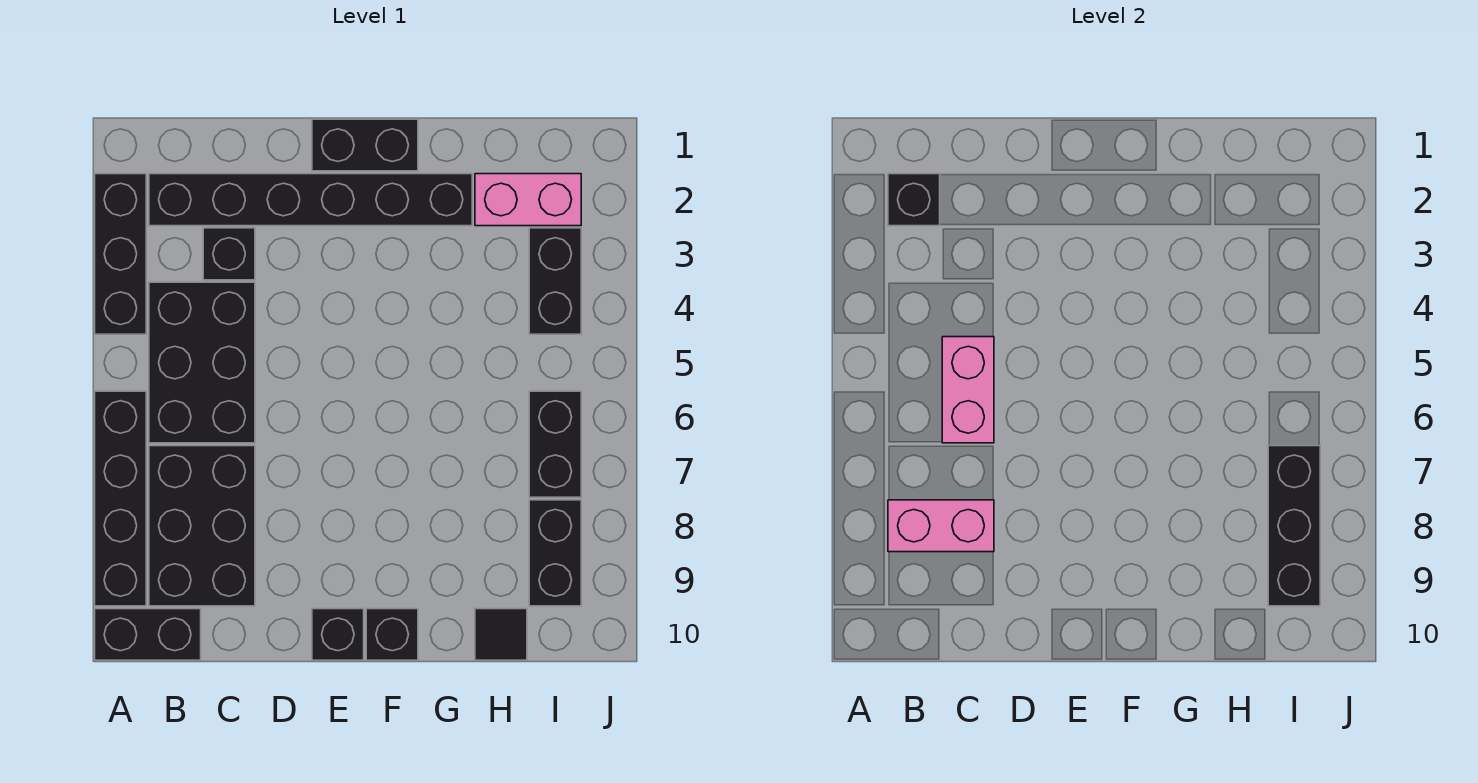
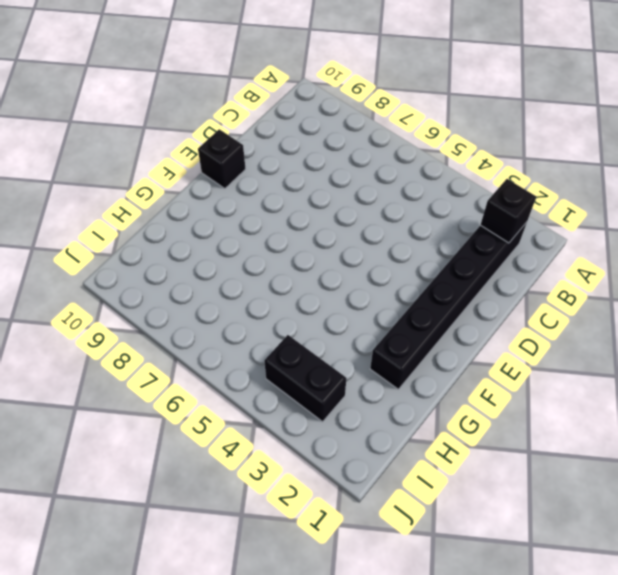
none -> black 1x3 brick [95,174,146,334]
none -> black 1x4 brick [95,391,146,606]
none -> black 1x2 brick [95,609,201,660]

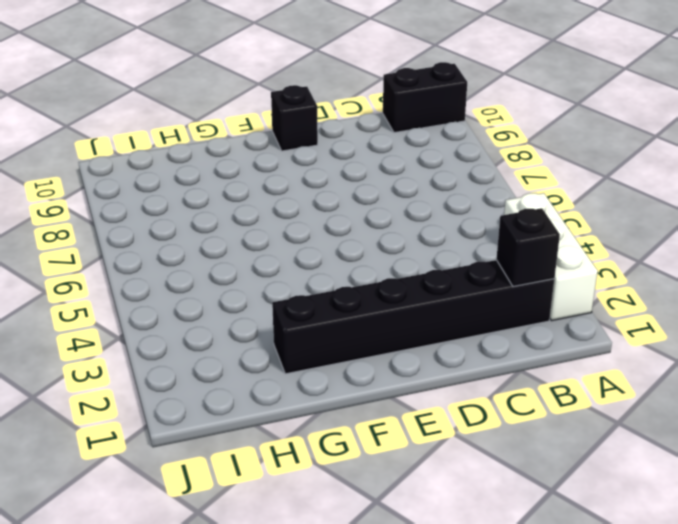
white 1x3 brick [504,193,598,321] -> black 1x3 brick [95,174,146,334]
none -> black 1x4 brick [95,391,146,606]
none -> black 2x3 brick [149,282,255,443]
none -> black 2x3 brick [149,446,255,606]

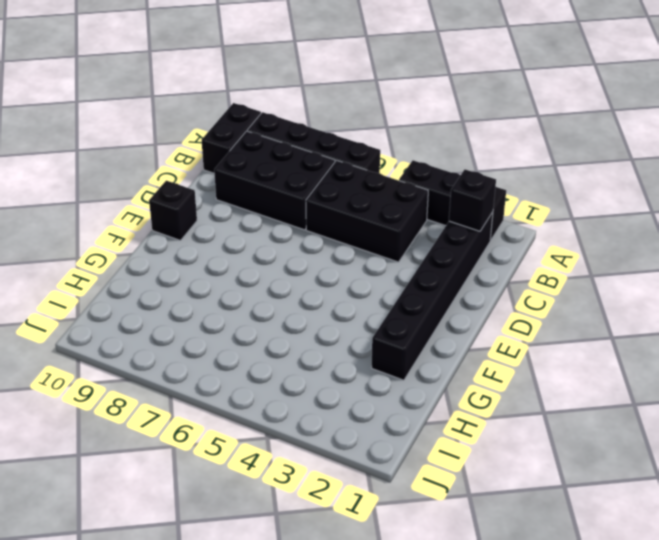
none -> black 1x1 brick [203,228,255,280]
none -> black 1x2 brick [312,119,418,171]
none -> black 1x1 brick [366,609,418,660]

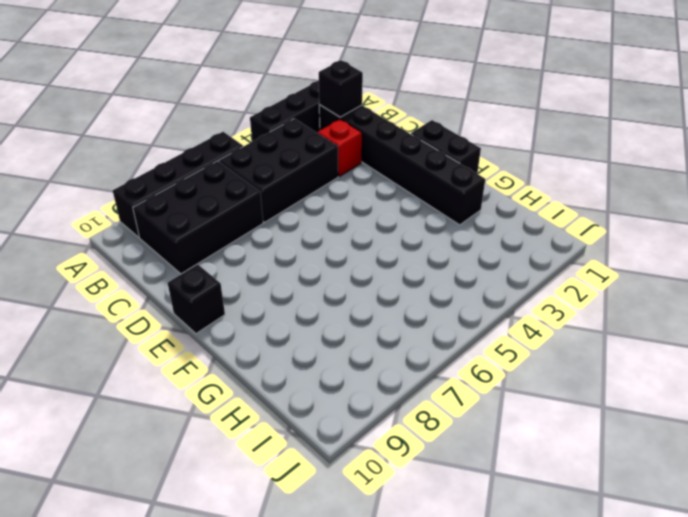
red 1x1 brick [318,119,362,176] -> black 1x1 brick [203,228,255,280]
none -> black 1x2 brick [95,609,201,660]
none -> black 1x1 brick [366,609,418,660]
none -> pink 1x2 brick [475,174,581,226]

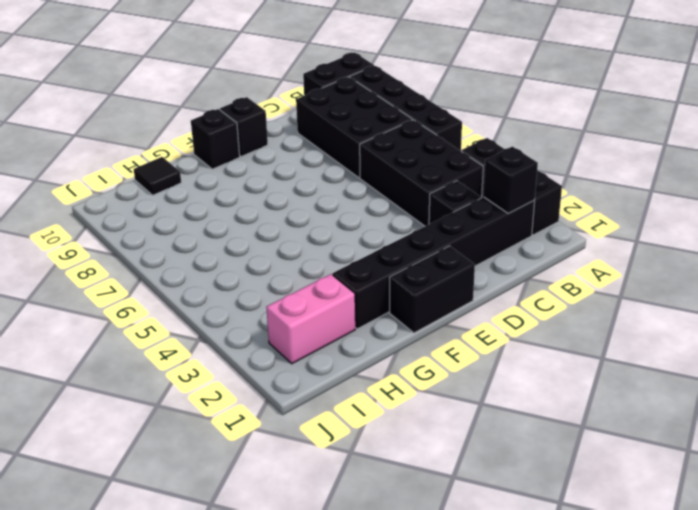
none -> black 1x2 brick [529,228,581,334]
none -> black 1x2 brick [529,391,581,497]
none -> black 1x2 brick [529,500,581,606]

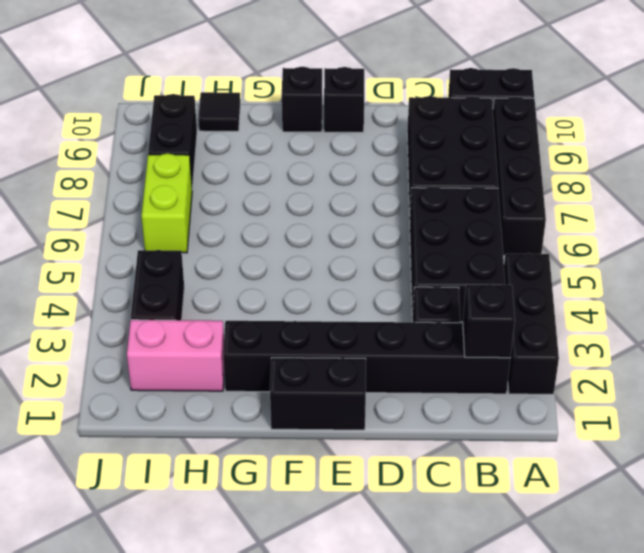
lime 1x2 brick [142,153,192,253] -> black 1x2 brick [529,391,581,497]
none -> pink 1x2 brick [888,500,994,552]
none -> pink 1x2 brick [942,337,994,443]
none -> black 1x3 brick [1268,446,1320,606]

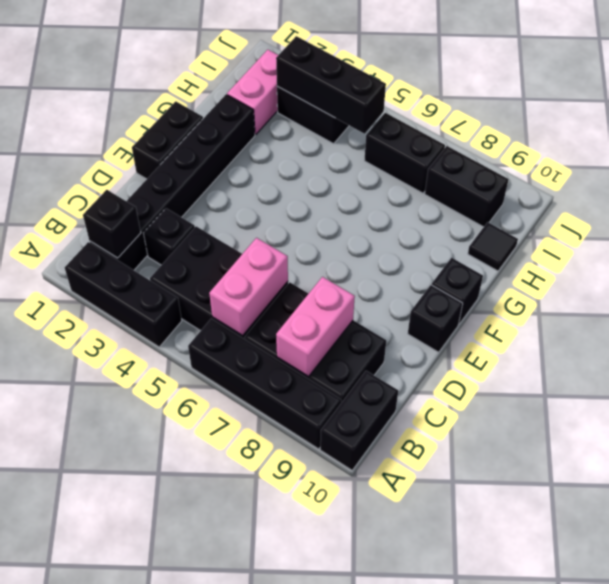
pink 1x2 brick [209,238,288,336] -> pink 1x2 brick turned to [942,337,994,443]
black 1x3 brick [276,36,386,134] -> black 1x3 brick moved to [1268,446,1320,606]

